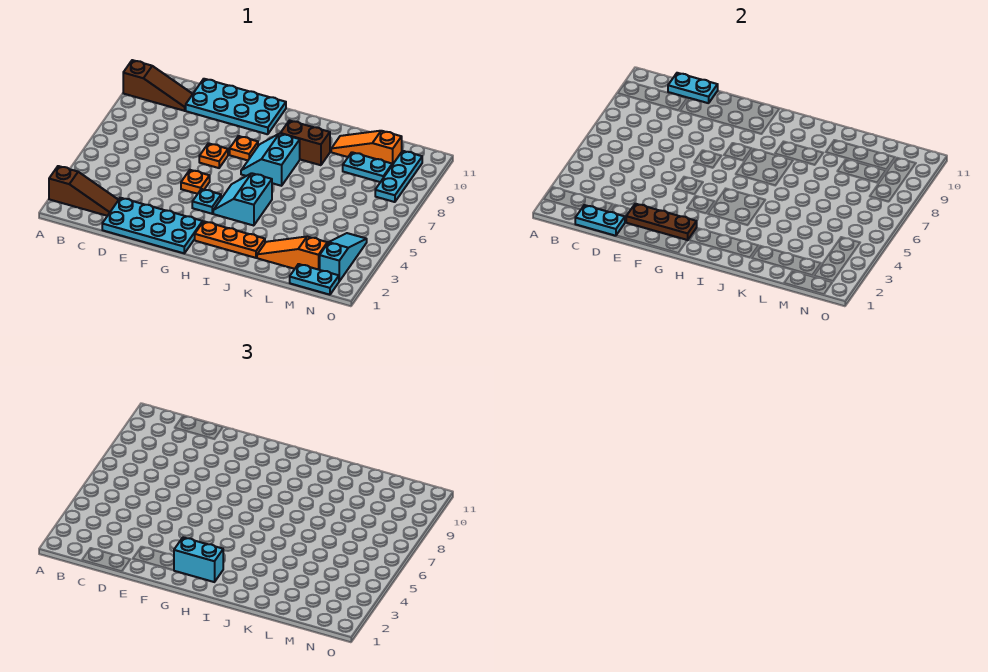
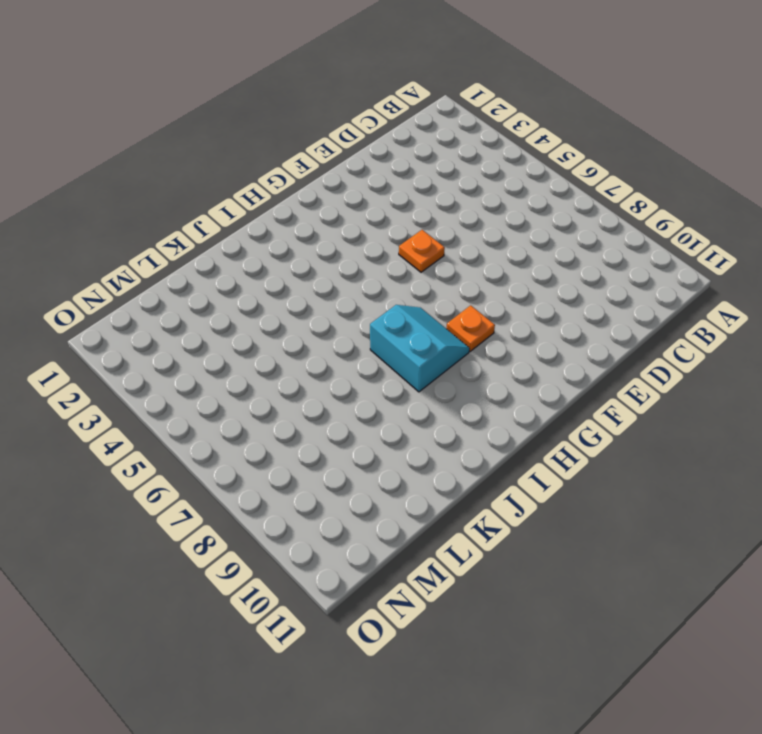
none -> brown 1x3 slope [49,166,118,216]
none -> brown 1x3 slope [123,60,193,111]
none -> cyan 2x4 plate [102,198,203,253]

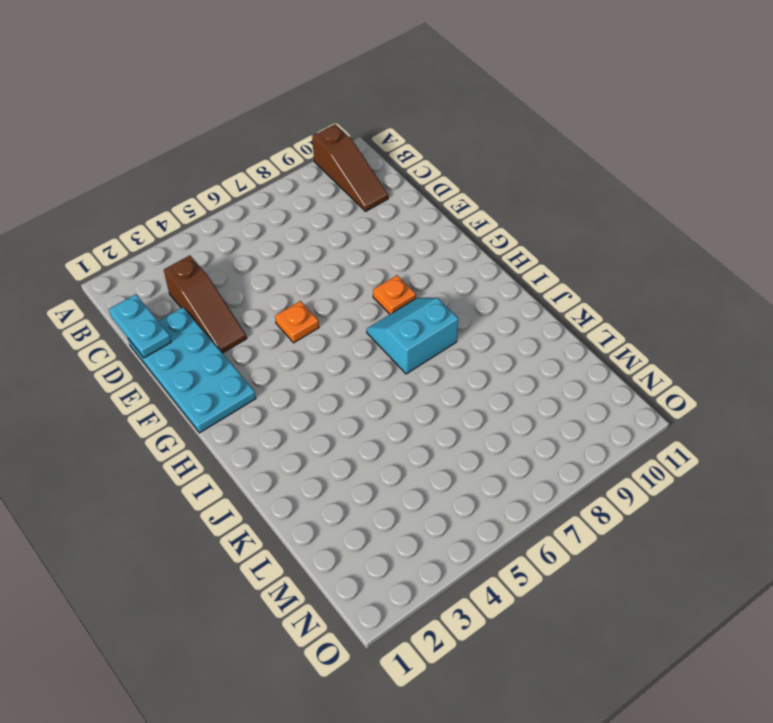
brown 1x3 slope [164,255,247,353] -> brown 1x3 slope moved to [49,166,118,216]
none -> cyan 2x4 plate [186,79,286,134]
none -> orange 1x1 plate [199,143,228,168]
none -> cyan 1x1 plate [192,189,221,214]

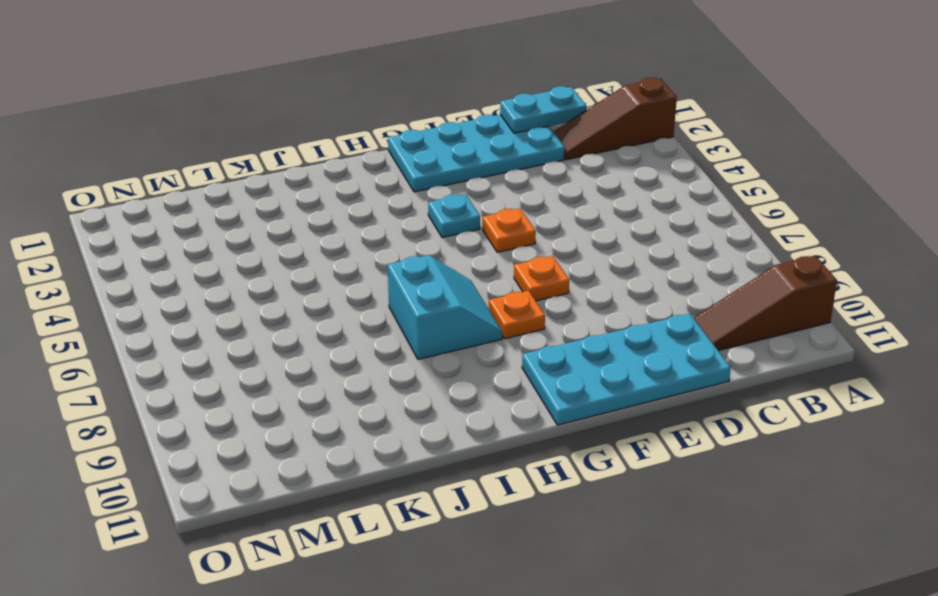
none -> orange 1x3 plate [195,221,265,258]
none -> cyan 2x2 slope [213,173,272,226]
none -> brown 1x2 brick [280,120,330,165]

